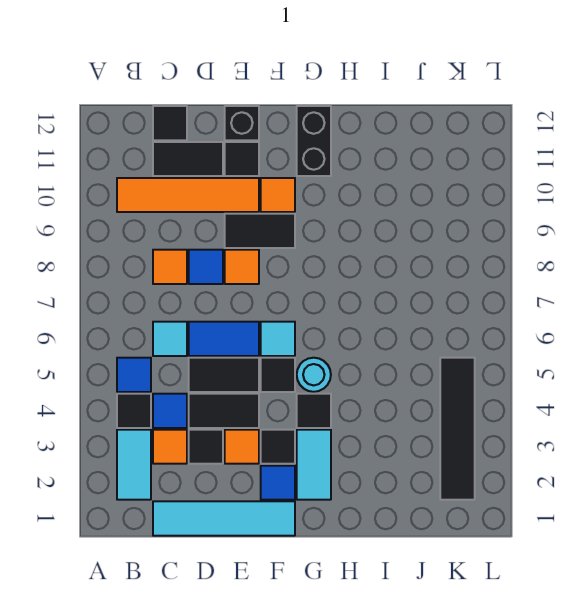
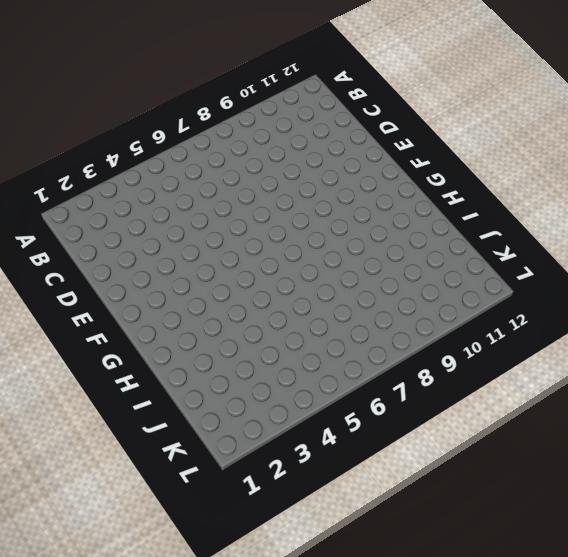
none -> cyan 1x2 tile [117,430,151,500]
none -> black 1x1 tile [117,394,151,428]
none -> blue 1x1 tile [117,358,151,392]
none -> orange 1x4 tile [117,178,259,212]

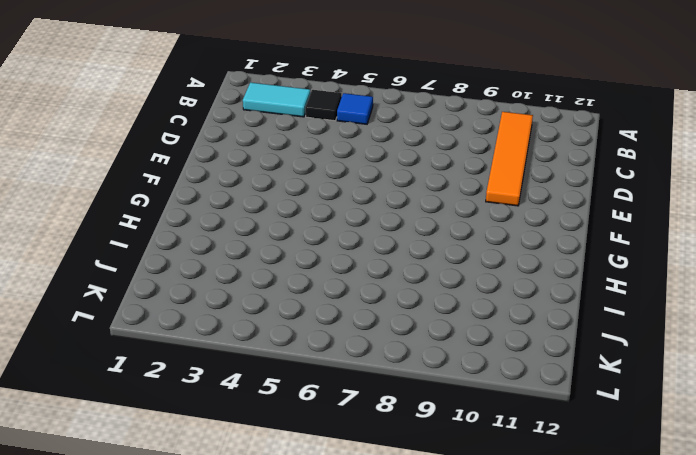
none -> cyan 1x4 tile [153,501,295,536]
none -> orange 1x1 tile [153,430,187,464]
none -> blue 1x1 tile [153,394,187,428]
none -> cyan 1x1 tile [153,322,187,356]

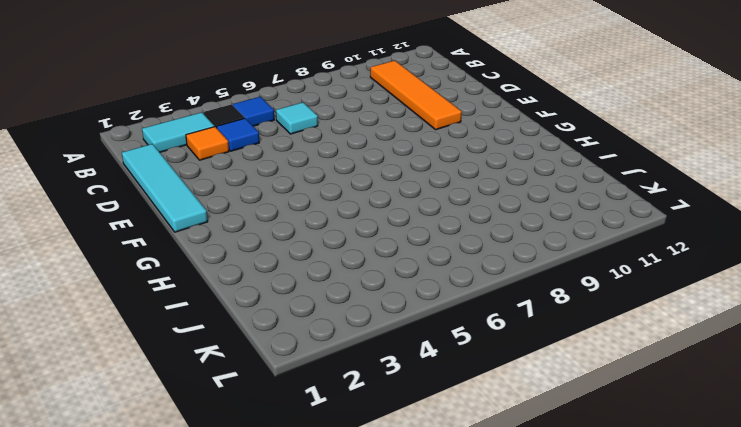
none -> orange 1x1 tile [153,250,187,284]
none -> black 1x2 tile [153,142,223,176]
none -> black 1x1 tile [153,106,187,140]
none -> black 1x1 tile [189,430,223,464]

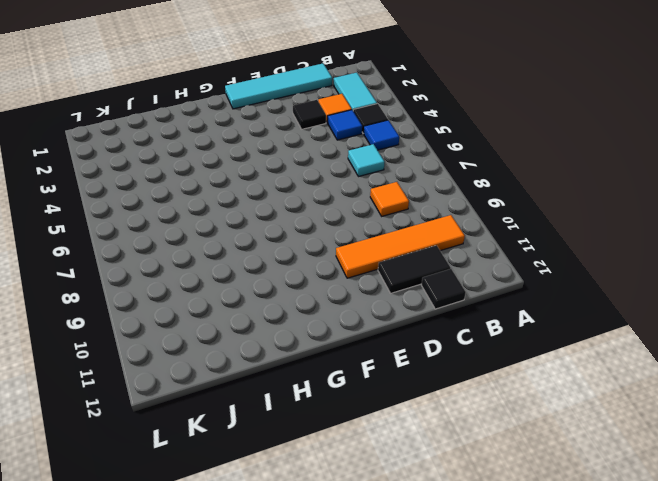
none -> black 1x2 tile [189,394,259,428]
none -> black 1x2 tile [189,358,259,392]
none -> blue 1x2 tile [189,322,259,356]
none -> blue 1x1 tile [189,250,223,284]

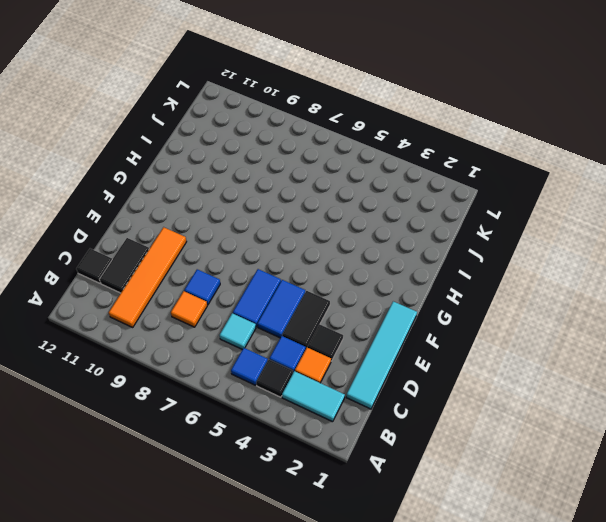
blue 1x2 tile [257,280,305,338] -> black 1x2 tile [189,358,259,392]
none -> orange 1x1 tile [225,430,259,464]
none -> orange 1x1 tile [225,250,259,284]
none -> black 1x2 tile [225,214,295,248]
none -> black 1x1 tile [225,142,259,176]

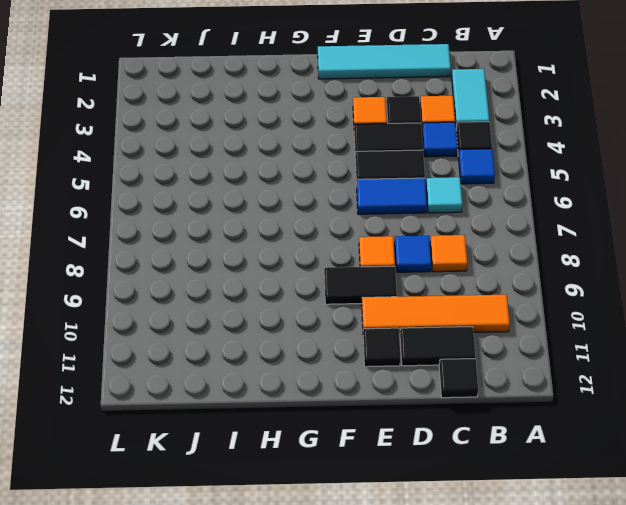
none -> black 1x1 brick [225,106,259,140]
none -> blue 1x1 tile [261,466,295,500]
none -> black 1x1 tile [261,430,295,464]
none -> black 1x1 tile [261,358,295,392]

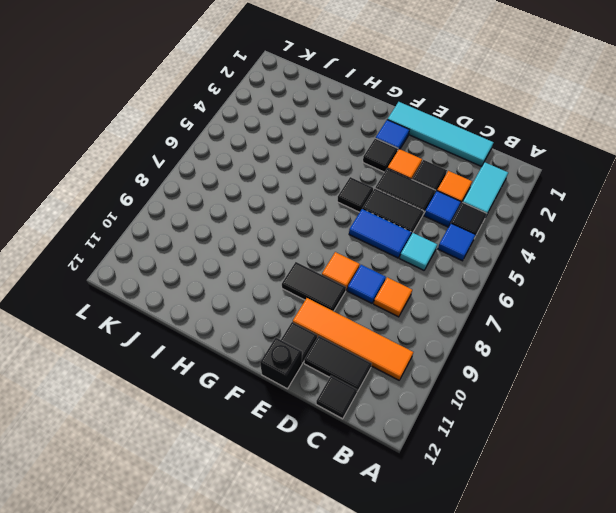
none -> cyan 1x1 tile [261,322,295,356]
none -> orange 1x1 tile [261,178,295,212]
none -> cyan 1x2 tile [297,430,331,500]
none -> black 1x1 tile [297,394,331,428]

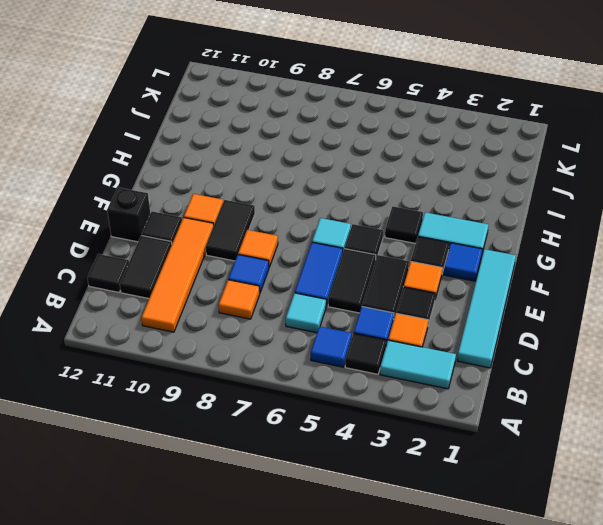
none -> cyan 1x1 round brick [297,358,331,392]
none -> black 1x2 brick [297,106,331,176]
none -> black 1x4 tile [440,358,475,500]

